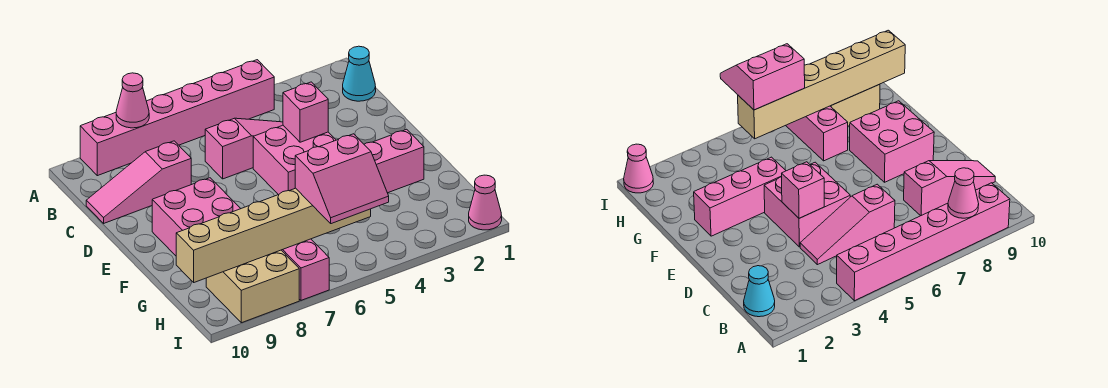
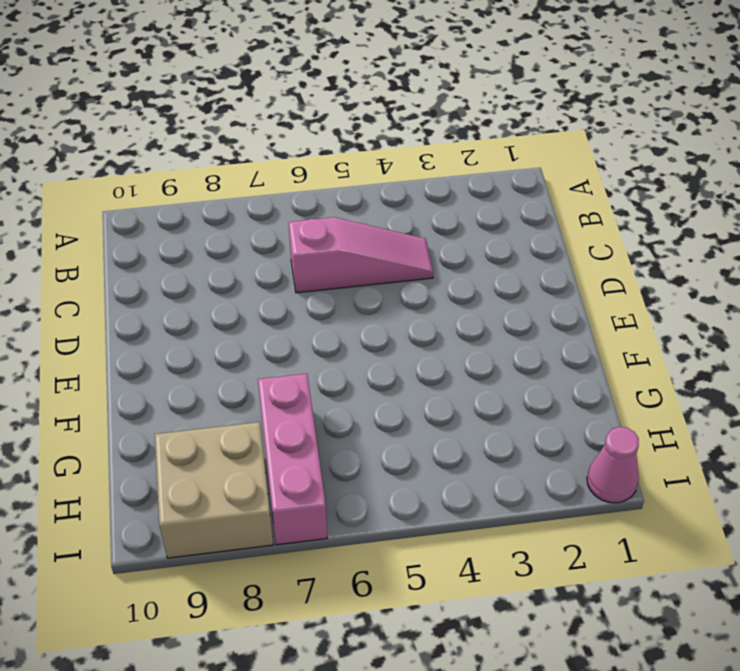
none -> pink 1x6 brick [80,60,274,176]
none -> cyan 1x1 cone [343,46,376,101]
none -> pink 1x3 slope [86,141,191,223]

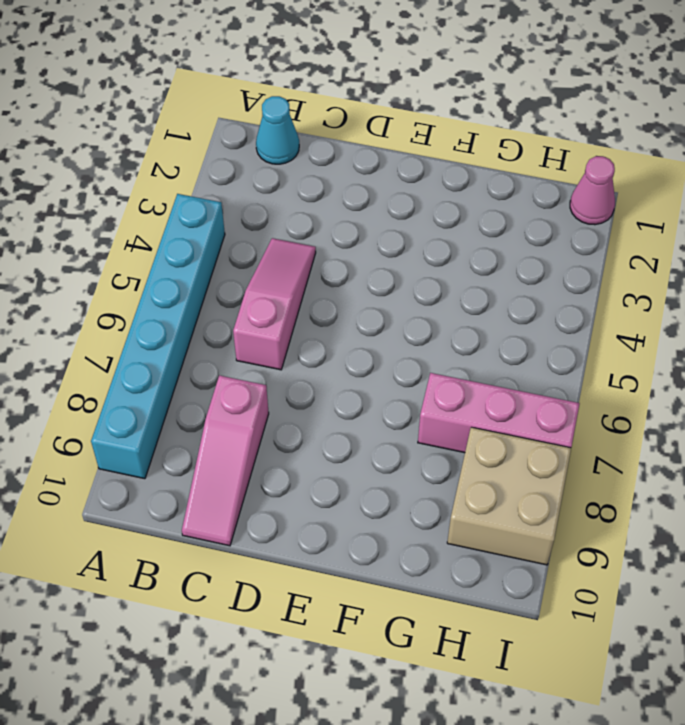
cyan 1x6 brick [91,194,225,479] -> pink 1x6 brick [80,60,274,176]
none -> pink 2x2 brick [253,125,336,195]
none -> pink 2x2 brick [152,178,240,256]
none -> pink 1x3 brick [364,129,424,193]

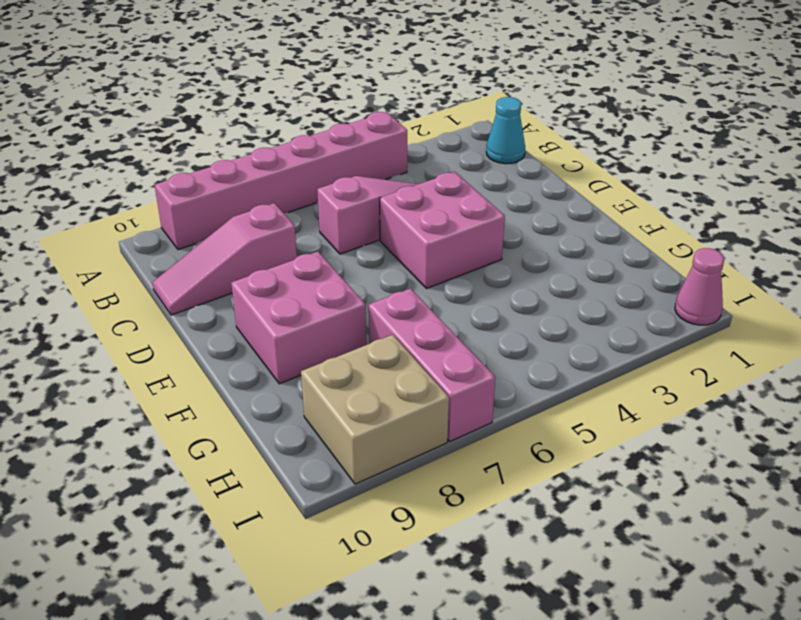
none -> pink 1x3 brick [364,129,424,193]
none -> pink 1x1 cone [116,73,149,128]
none -> pink 1x1 brick [283,82,328,142]

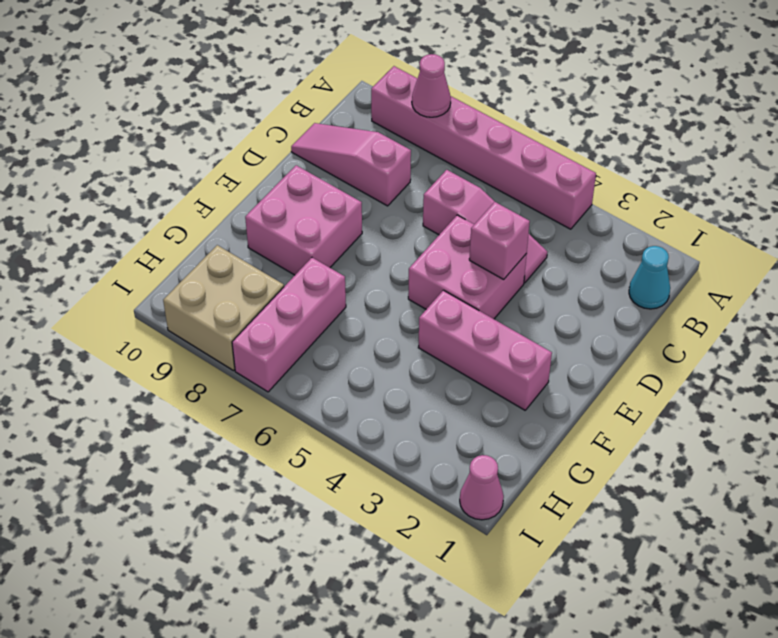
none -> tan 1x6 brick [176,188,371,282]
none -> pink 2x2 slope [295,134,389,224]

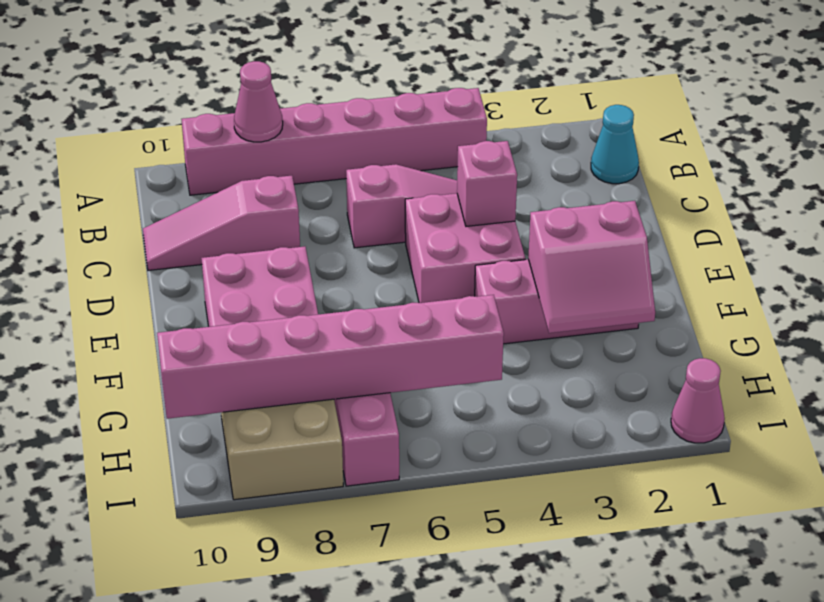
pink 2x2 slope [528,201,655,333] -> pink 2x2 slope moved to [295,134,389,224]
pink 1x6 brick [157,295,504,419] -> tan 1x6 brick [176,188,371,282]

